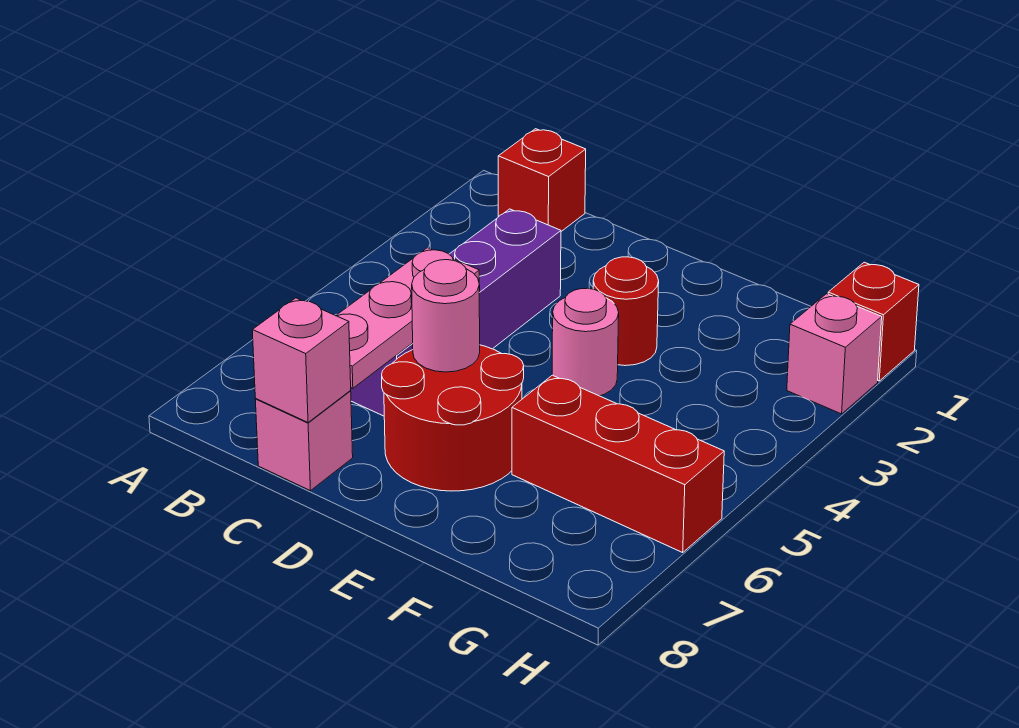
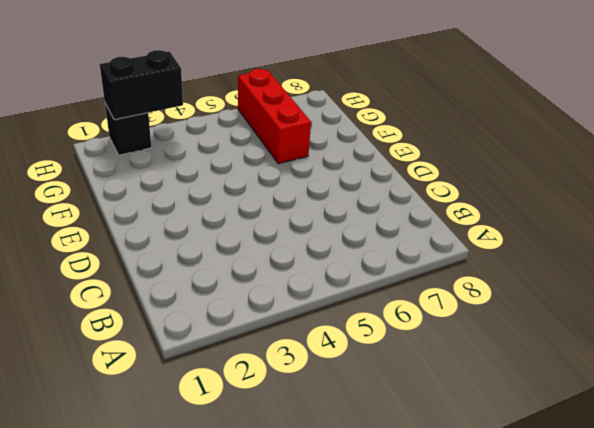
black 1x1 brick [105,104,151,155] -> pink 1x1 brick [787,294,882,414]
black 1x2 brick [100,50,183,120] -> none
none -> red 1x1 brick [498,129,586,231]
none -> purple 1x4 brick [350,209,561,416]
none -> pink 1x1 brick [255,391,353,491]

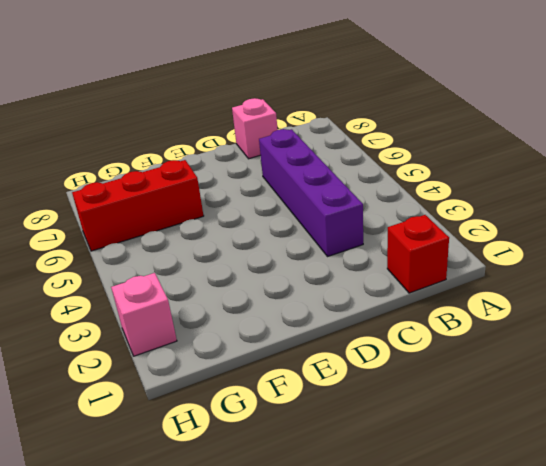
none -> red 2x2 round brick [382,345,524,491]
none -> red 1x1 round brick [593,257,659,366]
none -> pink 1x1 round brick [552,288,619,396]

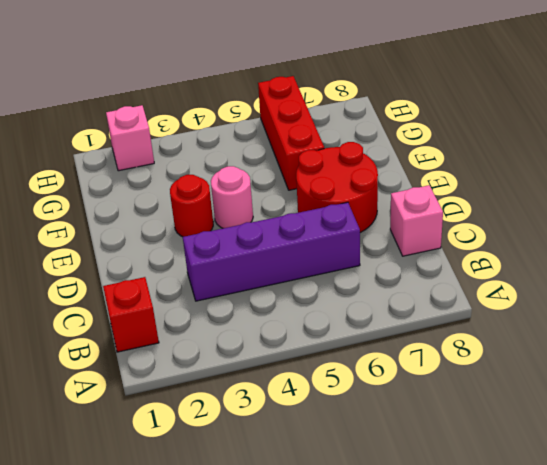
none -> red 1x1 brick [828,262,919,381]
none -> pink 1x3 plate [336,248,480,388]
none -> pink 1x1 brick [252,298,351,422]

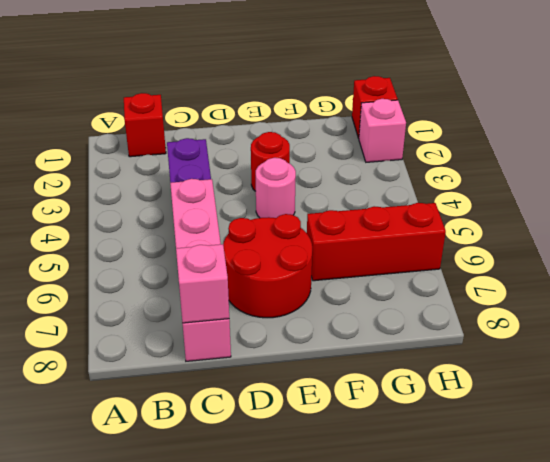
none -> pink 1x1 round brick [412,260,480,372]

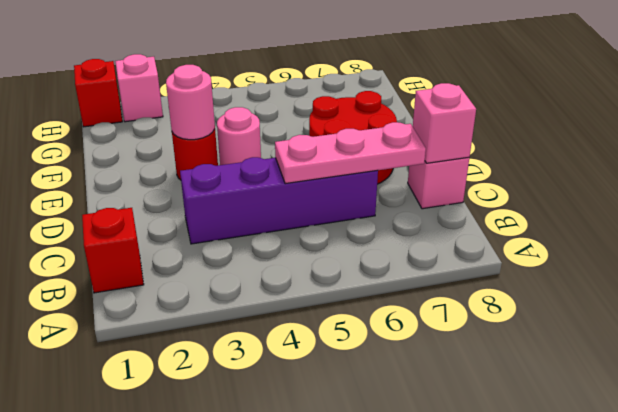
pink 1x1 round brick [166,65,215,140] -> pink 1x1 round brick moved to [412,260,480,372]
none -> red 1x3 brick [512,375,724,552]

